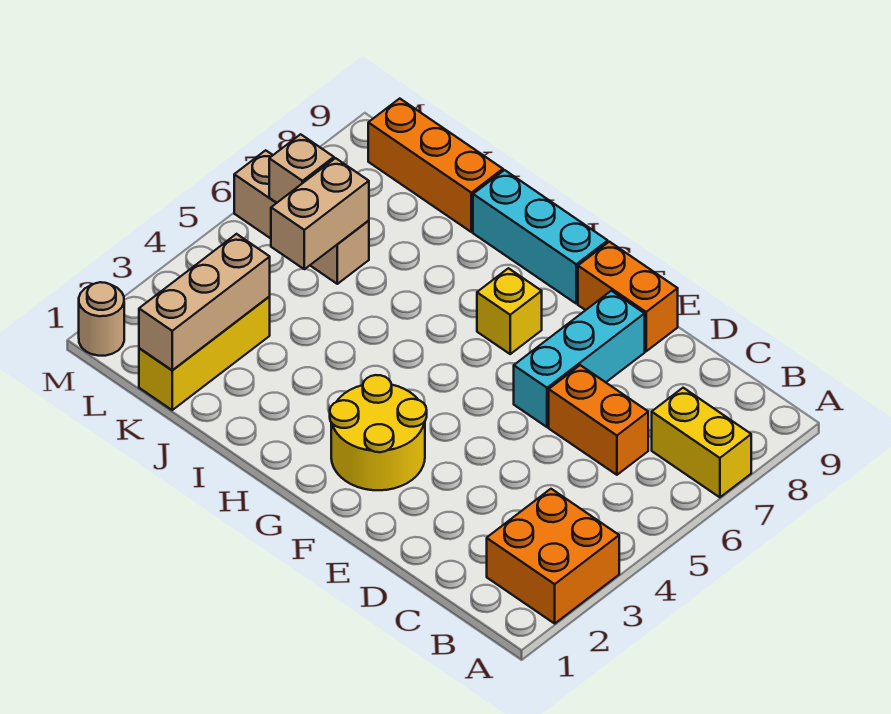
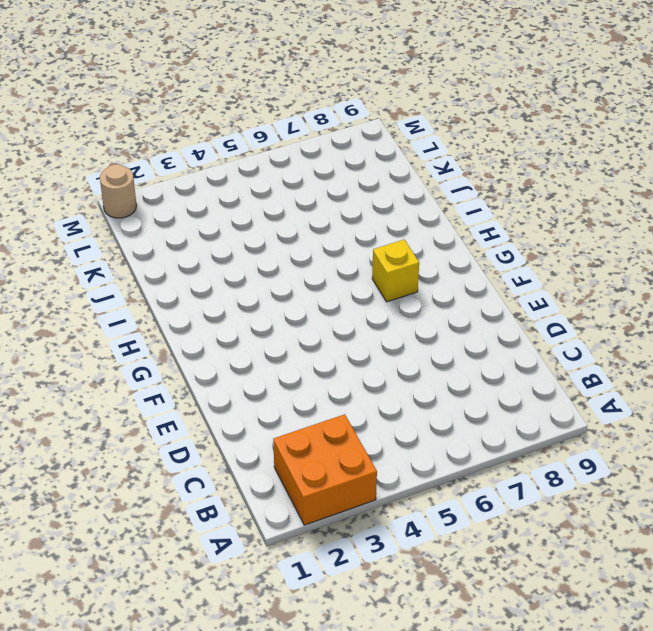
none -> yellow 1x2 brick [652,388,751,497]
none -> orange 1x2 brick [549,365,648,475]
none -> cyan 1x3 brick [514,291,645,427]

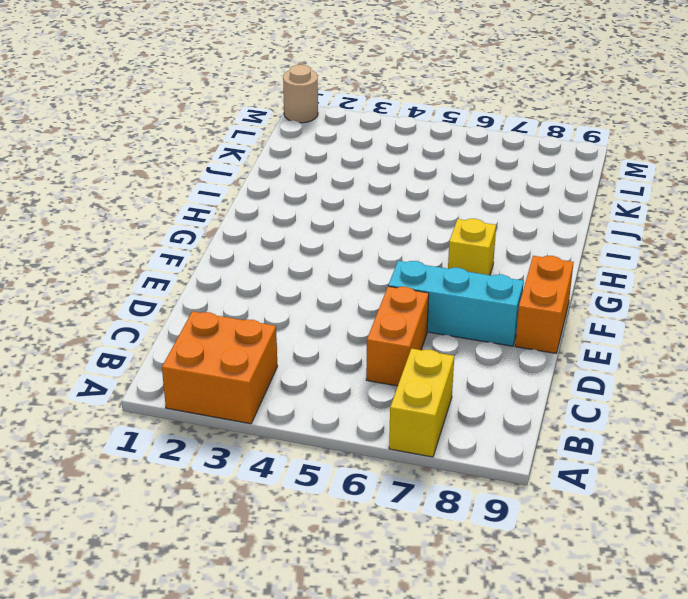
none -> yellow 2x2 round brick [330,375,427,490]
none -> cyan 1x3 brick [473,170,608,303]
none -> orange 1x3 brick [368,99,503,232]

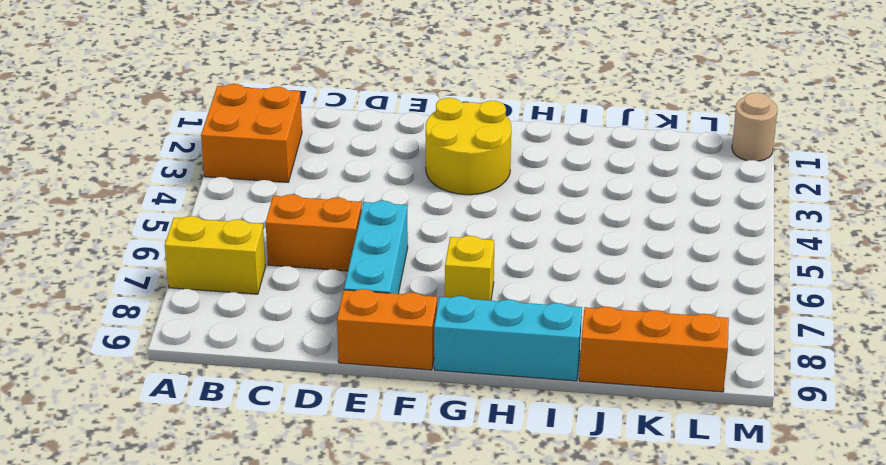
none -> yellow 1x3 brick [139,296,270,410]
none -> tan 1x3 brick [234,150,369,284]
none -> tan 1x3 brick [139,234,270,370]

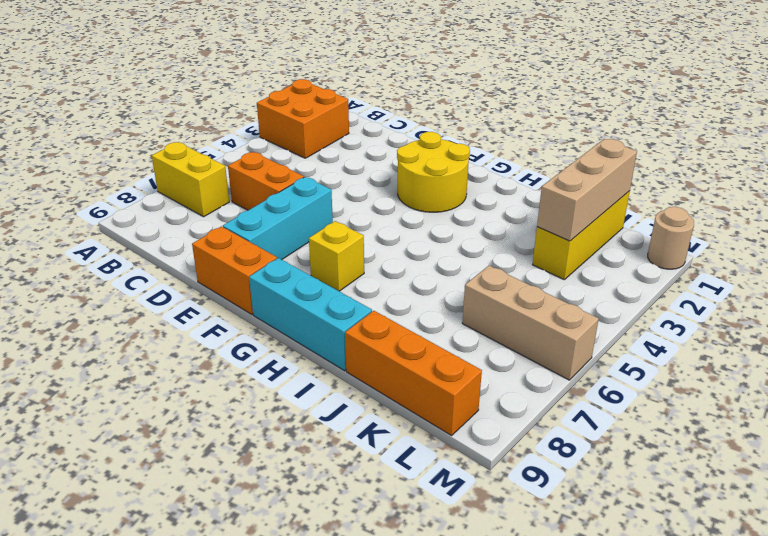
none -> tan 1x2 brick [271,158,369,269]
none -> tan 1x1 brick [269,134,334,203]

